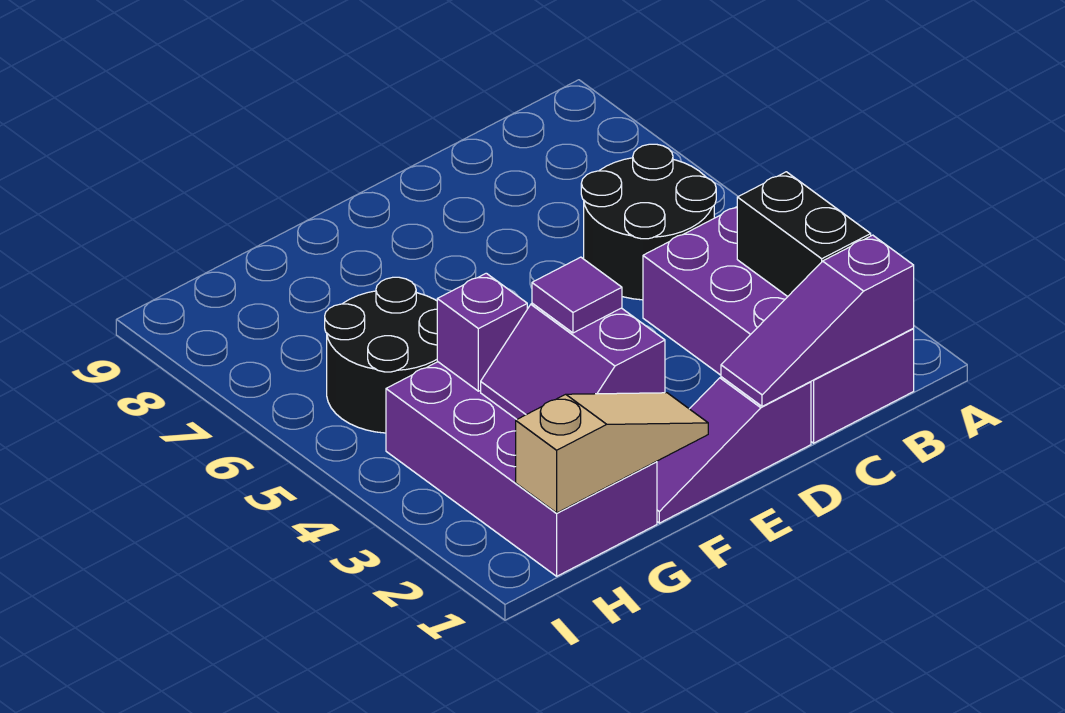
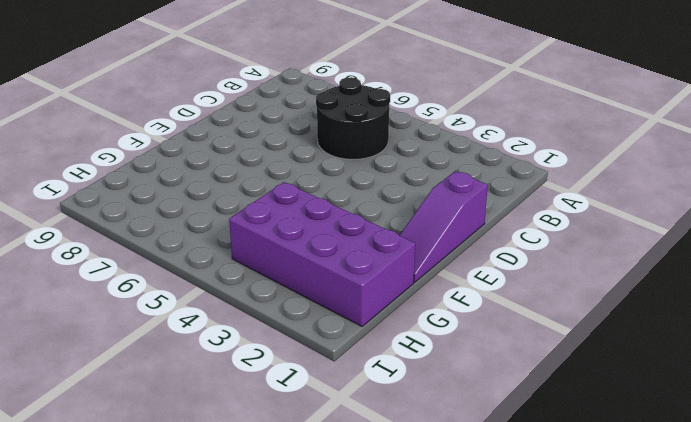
none -> purple 2x4 brick [643,207,914,443]
none -> black 2x2 round brick [325,277,438,433]

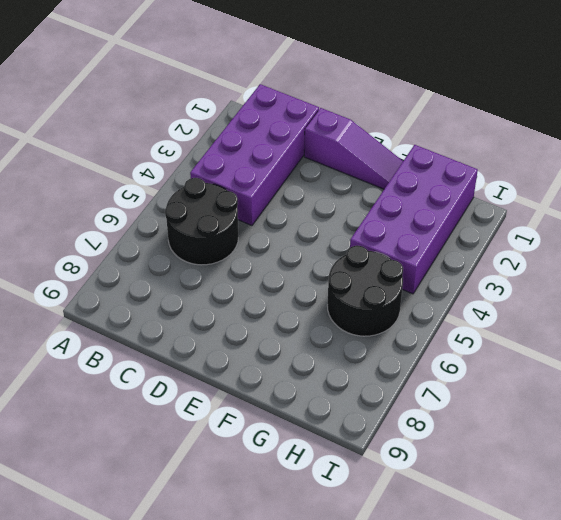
none -> purple 1x3 slope [721,235,914,406]
none -> black 1x2 brick [737,172,871,297]

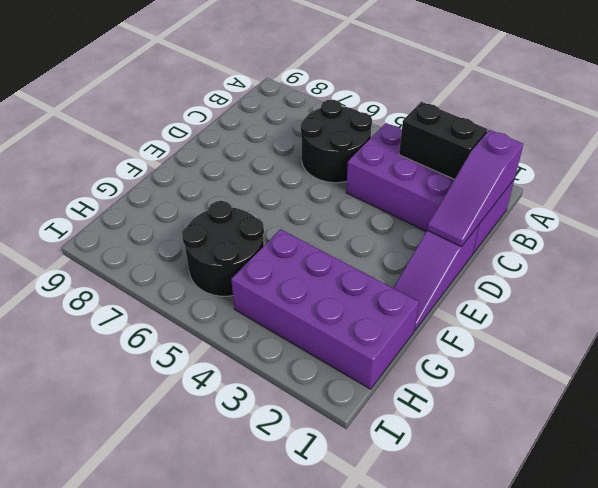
none -> tan 1x3 slope [516,393,708,513]
none -> purple 2x2 slope [481,303,665,419]

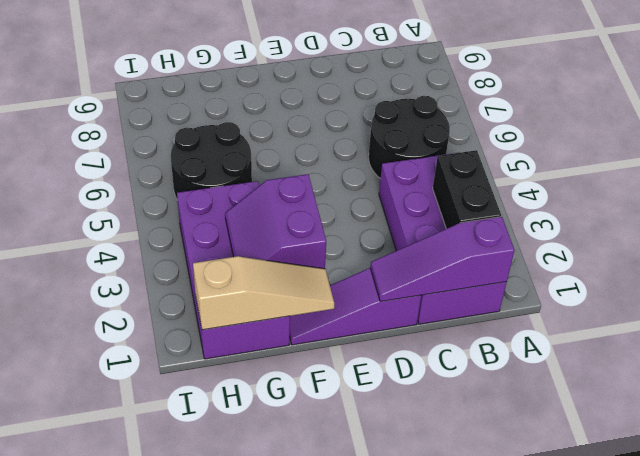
none -> purple 1x1 brick [437,273,527,391]
none -> purple 1x1 tile [532,257,622,333]

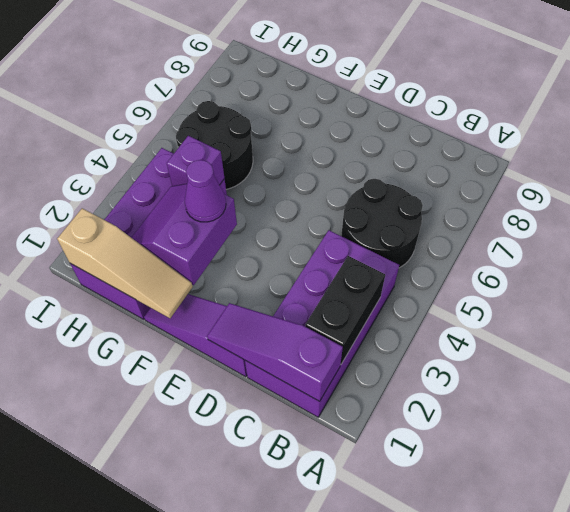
purple 1x1 cone [185,160,226,222] -> purple 1x1 tile [532,257,622,333]

